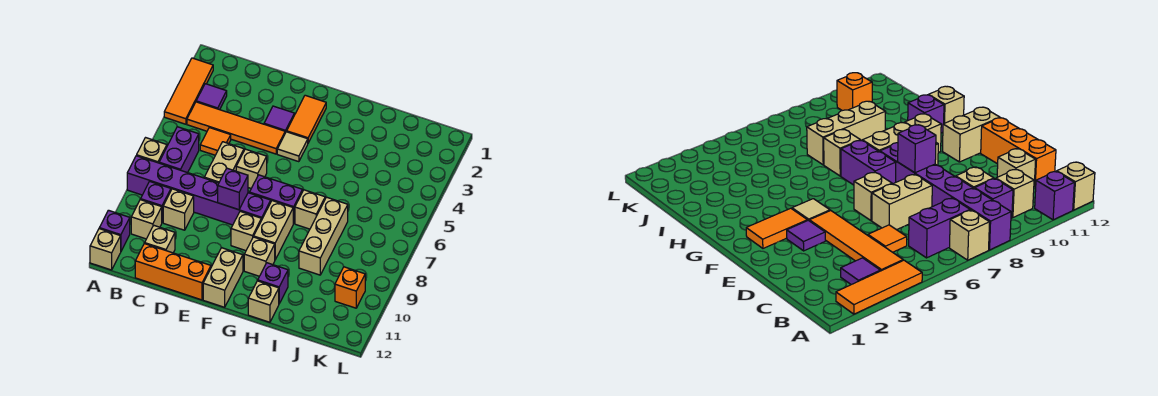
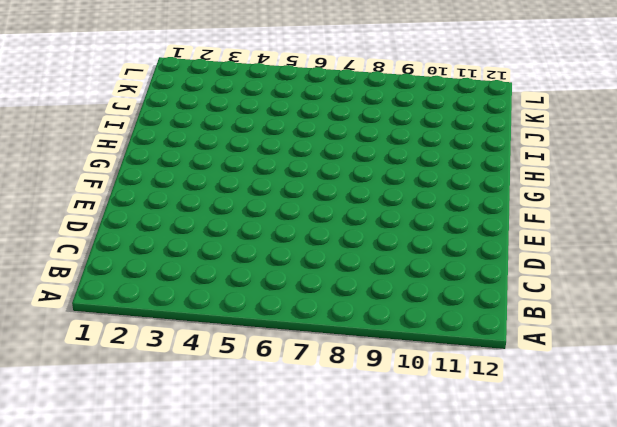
none -> orange 1x3 tile [164,58,213,124]
none -> tan 1x1 brick [137,138,167,163]
none -> purple 1x6 brick [127,156,271,225]
none -> purple 1x1 brick [99,210,130,251]

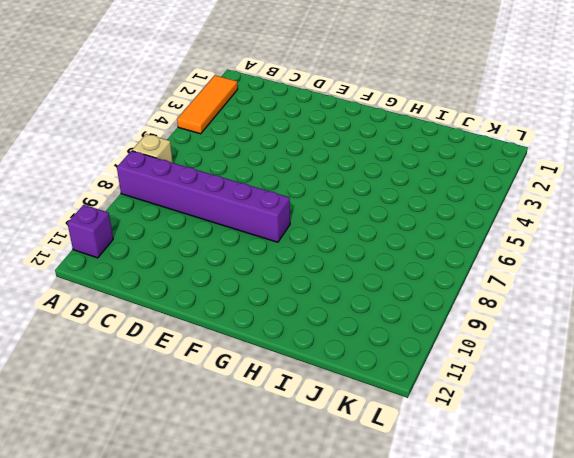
none -> tan 1x1 brick [90,229,121,270]
none -> purple 1x1 tile [196,84,227,110]
none -> orange 1x4 tile [187,102,285,154]
none -> purple 1x2 brick [159,127,199,173]

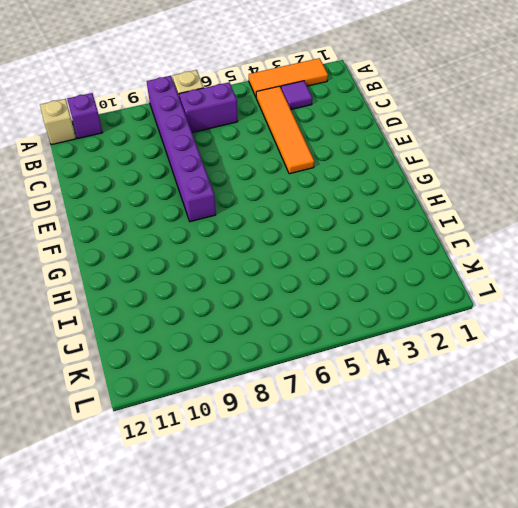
none -> purple 1x1 brick [141,181,171,222]
none -> tan 1x1 brick [131,199,162,239]
none -> orange 1x1 tile [200,128,231,155]
none -> tan 1x1 brick [163,189,194,230]

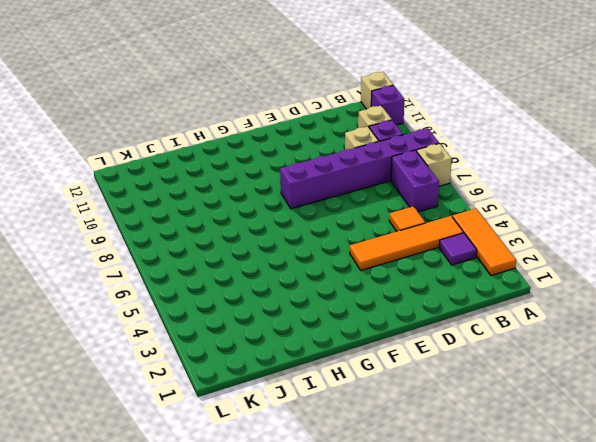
none -> tan 1x1 brick [145,226,175,253]
none -> orange 1x3 brick [135,243,211,300]
none -> tan 1x2 brick [204,142,244,183]
none -> purple 1x1 tile [264,106,294,133]

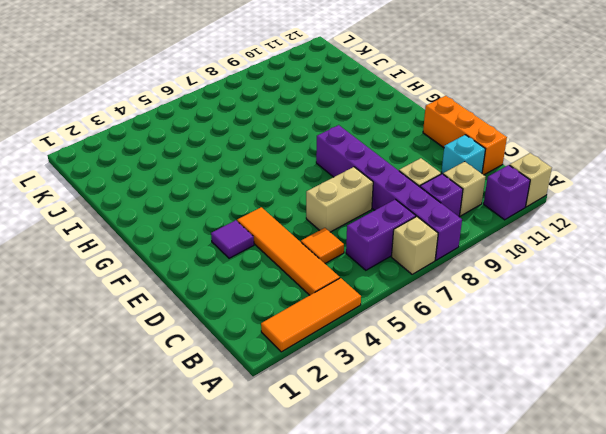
cyan 1x1 brick [441,135,485,174] -> tan 1x1 brick [145,226,175,253]
none -> purple 1x1 tile [196,84,227,110]
none -> tan 1x1 brick [236,149,267,188]
none -> orange 1x2 tile [287,95,326,143]
none -> tan 1x1 tile [277,132,308,162]

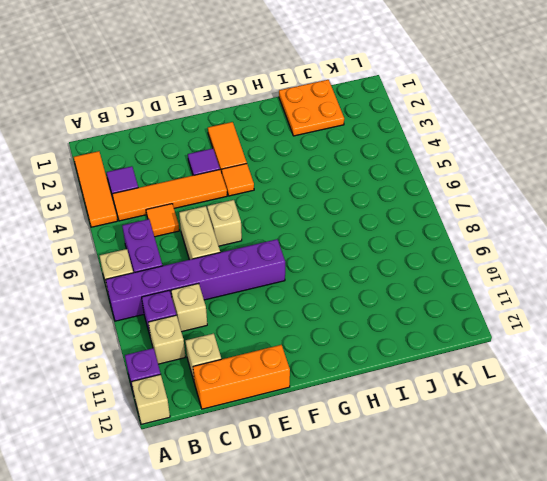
orange 1x1 tile [221,164,254,196] -> tan 1x1 tile [277,132,308,162]
orange 2x2 plate [279,80,344,136] -> none
none -> purple 1x2 brick [250,175,303,223]
none -> tan 1x1 brick [231,211,261,251]
none -> tan 1x2 brick [203,248,243,307]
none -> tan 1x2 brick [254,201,294,259]

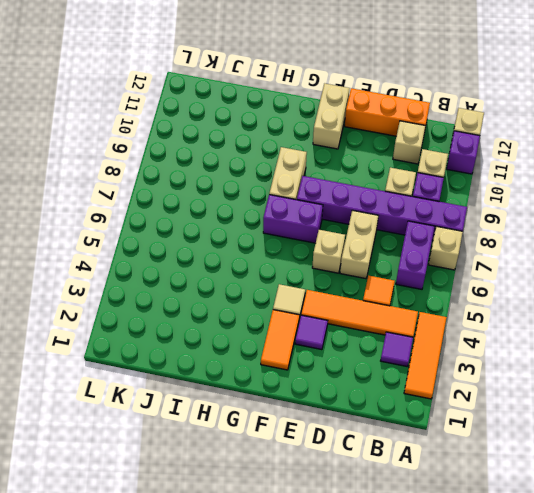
none -> tan 1x1 brick [231,211,261,251]
none -> tan 1x1 brick [244,237,275,276]
none -> tan 1x1 brick [295,190,325,229]
none -> purple 1x1 brick [258,263,288,303]

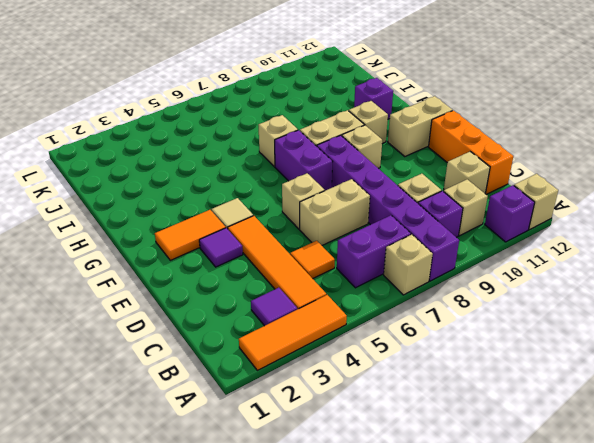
none -> tan 1x1 brick [248,281,279,322]
none -> tan 1x3 brick [299,197,348,275]
none -> orange 1x1 brick [335,267,365,308]
none -> purple 1x1 brick [218,168,248,210]

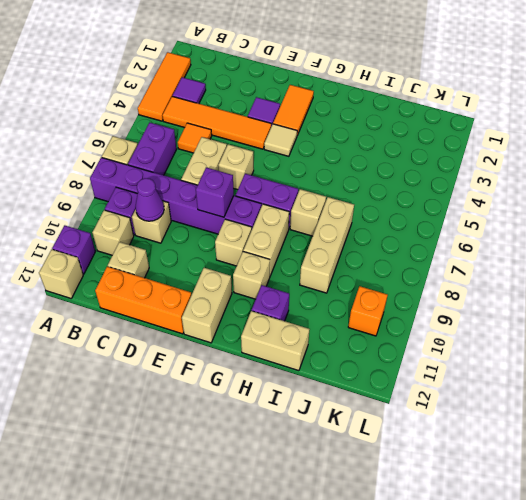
purple 1x1 cone [135,178,164,221] -> none
tan 1x2 brick [241,311,309,371] -> tan 1x1 brick [248,281,279,322]

